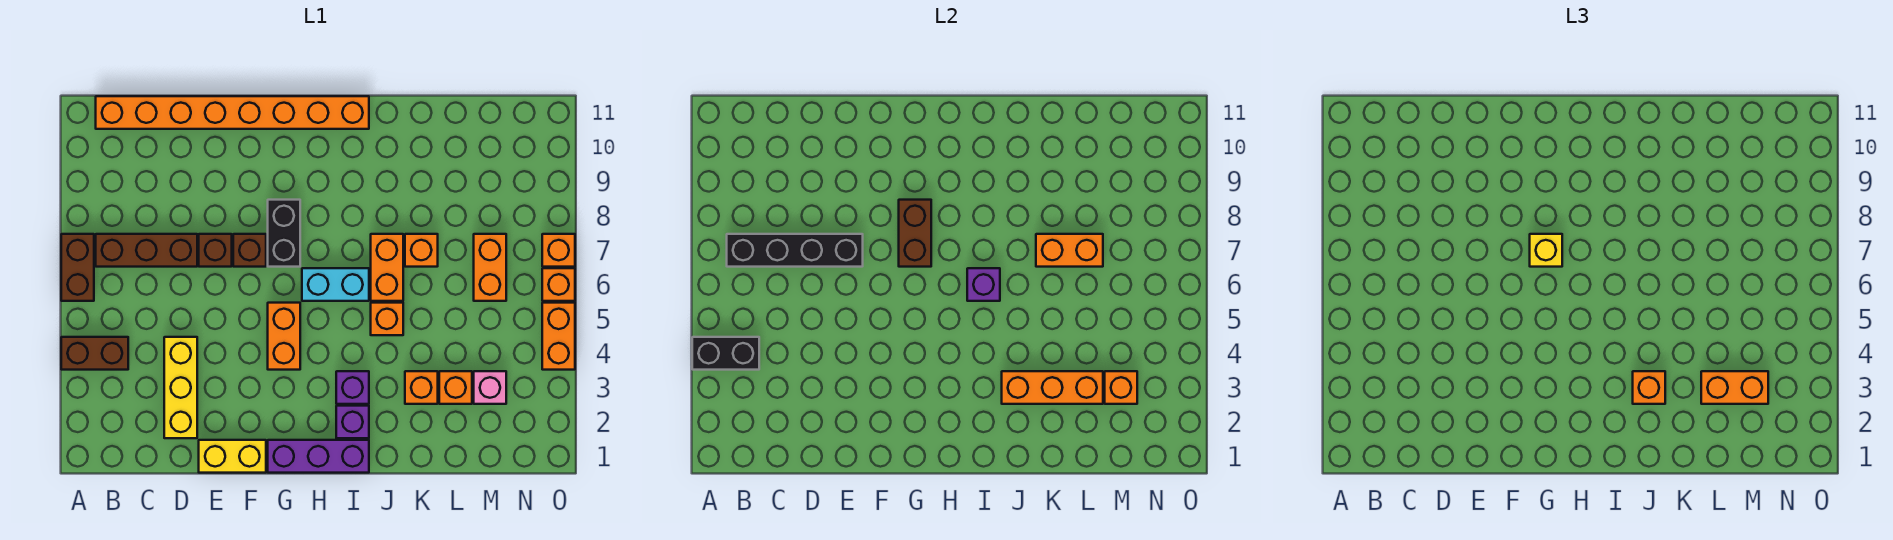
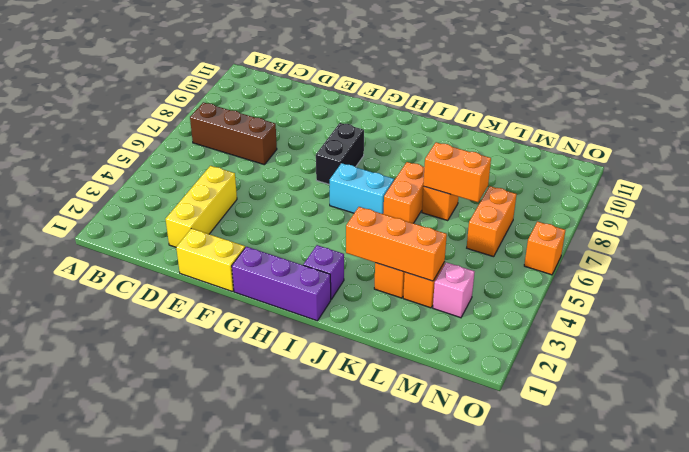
none -> brown 1x2 brick [61,337,128,370]
none -> brown 1x2 brick [61,234,94,301]
none -> orange 1x8 brick [96,96,369,129]
none -> brown 1x1 brick [199,234,232,267]

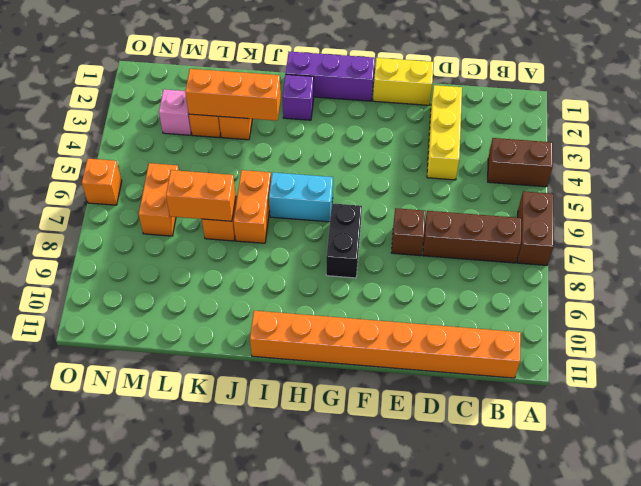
none -> brown 1x1 brick [233,234,266,267]
none -> orange 1x2 brick [268,303,300,370]
none -> purple 1x1 brick [336,371,369,404]
none -> orange 1x1 brick [371,303,403,335]

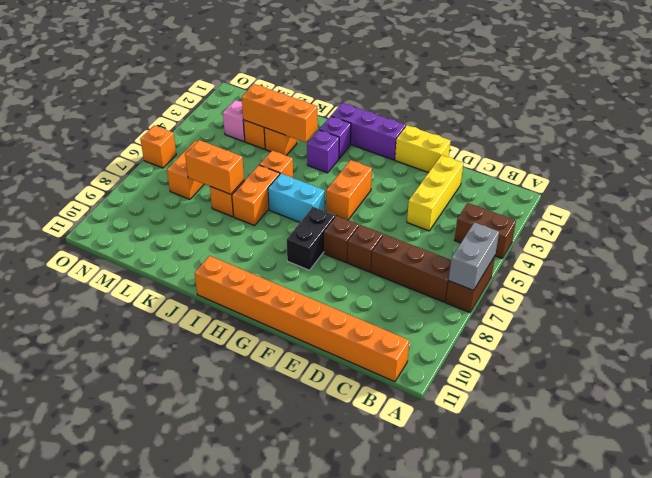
grey 1x2 brick [449,222,499,290] -> none
none -> orange 1x2 brick [542,303,575,370]
none -> orange 1x1 brick [542,234,575,267]
none -> black 1x2 brick [692,337,759,370]
none -> black 1x4 brick [727,234,863,267]

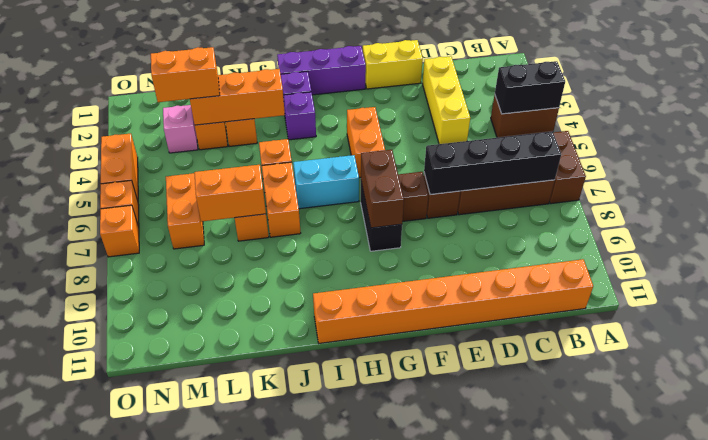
none -> purple 1x1 brick [967,268,1000,301]
none -> orange 1x1 brick [1105,371,1137,404]
none -> yellow 1x1 brick [1530,234,1562,267]
none -> orange 1x1 brick [1633,371,1665,404]

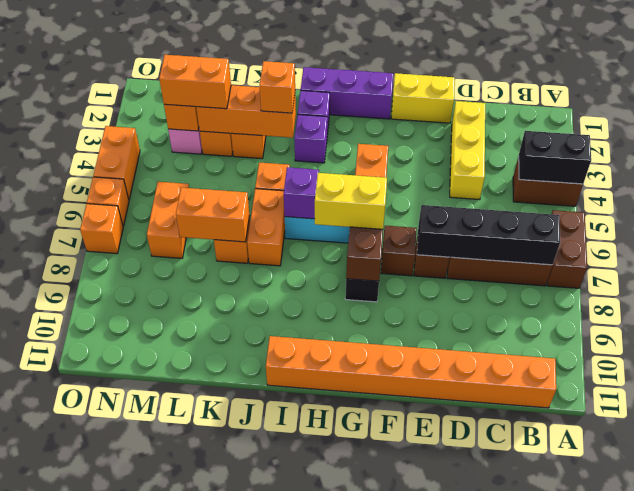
yellow 1x2 brick [315,173,387,229] -> yellow 1x1 brick [1530,234,1562,267]

